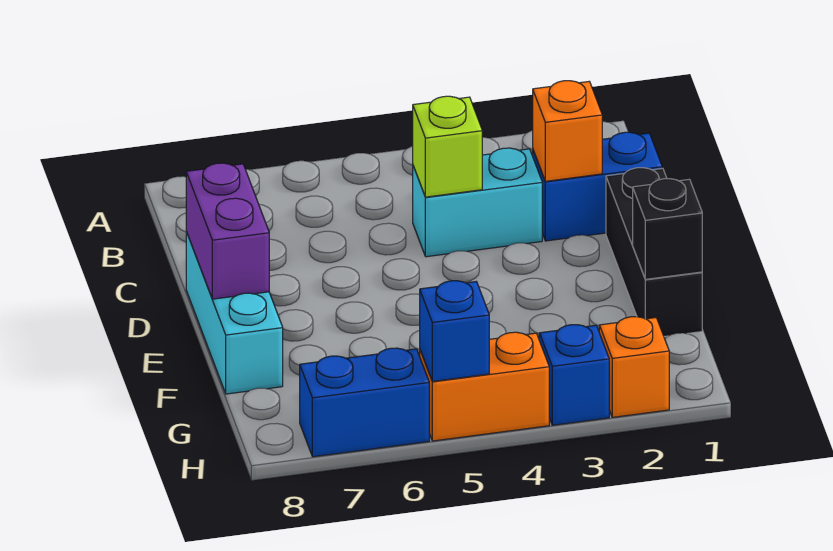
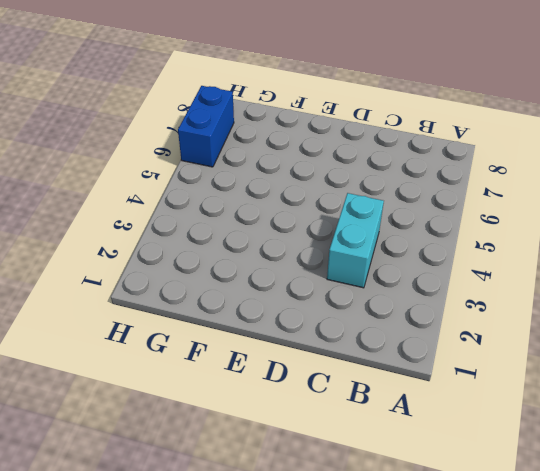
none -> blue 1x2 brick [533,132,662,241]
none -> black 1x3 brick [606,168,702,337]
none -> cyan 1x3 brick [186,232,283,394]

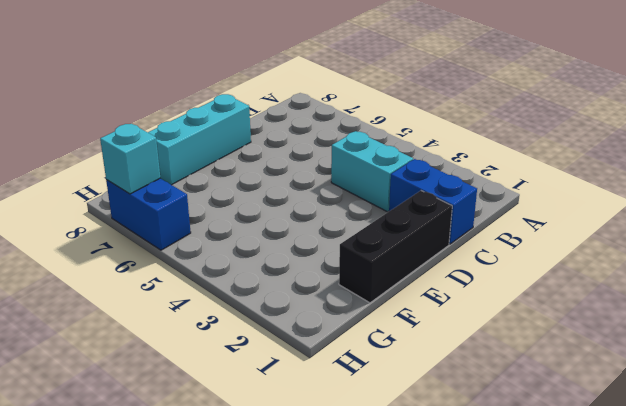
cyan 1x1 brick [100,124,160,194] -> none
none -> orange 1x1 brick [599,317,669,417]
none -> blue 1x1 brick [539,325,609,425]
none -> orange 1x2 brick [420,332,549,441]

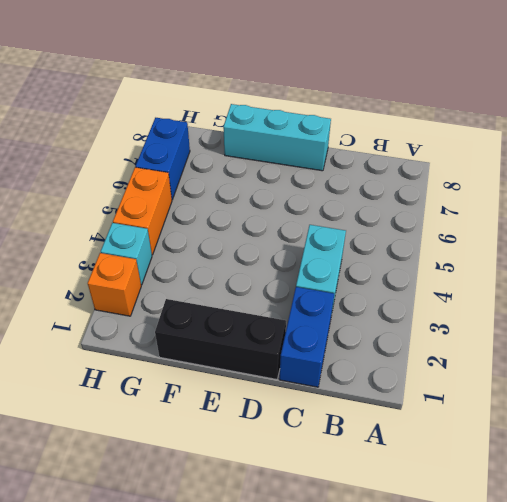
cyan 1x1 brick [101,223,152,285] -> blue 1x1 brick [539,325,609,425]
none -> orange 1x1 brick [533,81,602,181]
none -> lime 1x1 brick [413,96,482,197]
none -> purple 1x2 brick [186,163,269,299]

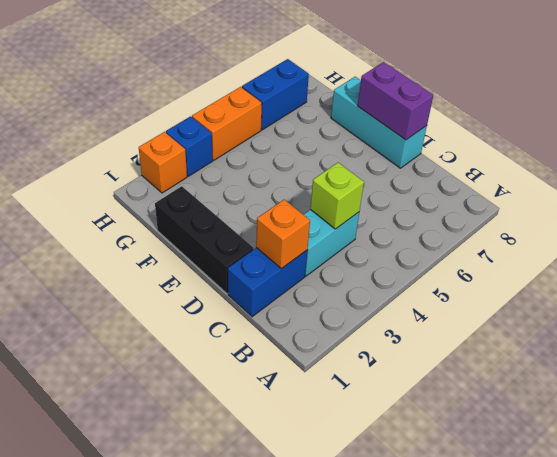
none -> black 1x1 brick [633,179,702,279]
none -> blue 1x1 brick [420,281,489,381]

